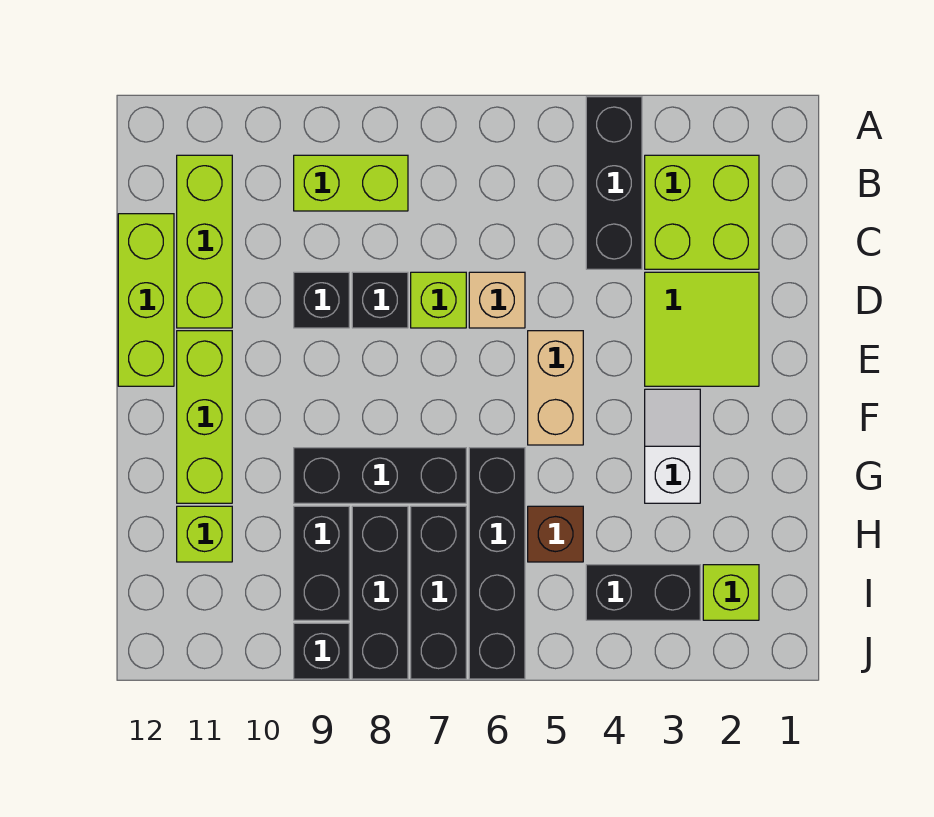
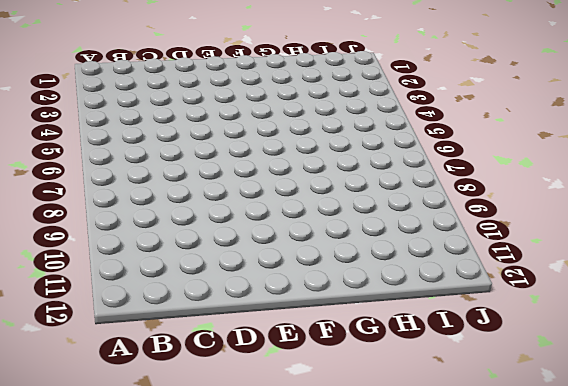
none -> black 1x3 brick [586,97,642,269]
none -> lime 2x2 brick [645,155,759,269]
none -> lime 1x2 brick [294,155,408,211]

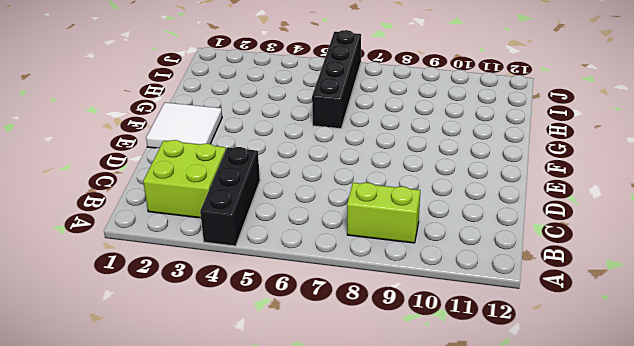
white 2x2 tile [146,102,222,148] -> lime 2x2 tile [645,272,759,386]
none -> lime 1x3 brick [177,155,232,328]
none -> lime 1x3 brick [118,214,174,386]
none -> tan 1x1 brick [469,272,525,328]

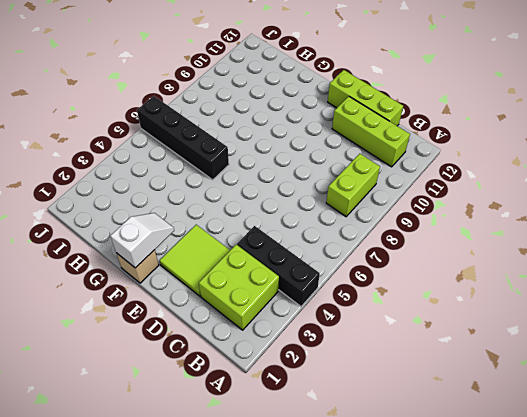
tan 1x1 brick [116,250,159,283] -> tan 1x1 brick moved to [469,272,525,328]
white 1x2 slope [110,213,174,268] -> white 1x2 slope turned to [645,389,700,503]
none -> lime 1x1 brick [411,272,466,328]
none -> black 1x1 brick [352,272,408,328]
none -> black 1x1 brick [294,272,349,328]

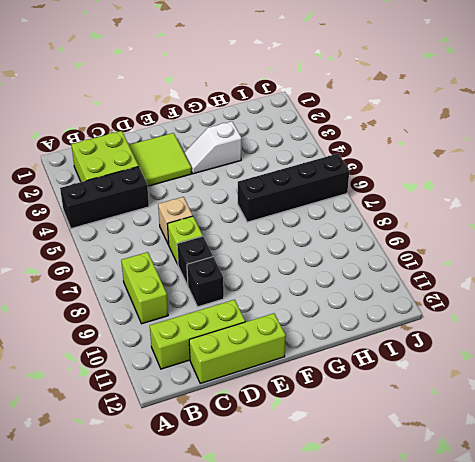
none -> tan 1x2 brick [528,331,583,445]
none -> lime 1x3 brick [177,331,232,503]
none -> black 1x3 brick [294,448,466,503]

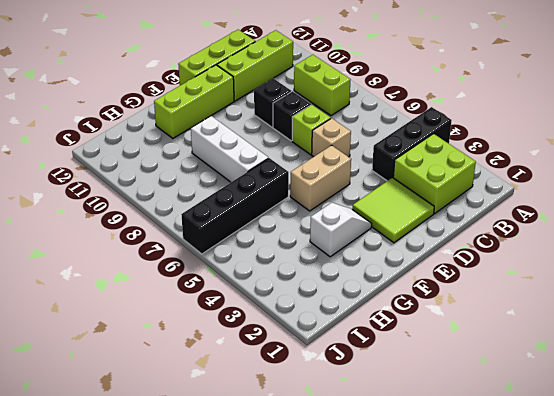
white 1x3 brick [191,116,268,182] -> black 1x3 brick [294,448,466,503]
none -> brown 1x1 brick [528,506,583,562]
none -> black 1x3 brick [411,506,466,679]
none -> black 1x3 brick [352,506,408,679]

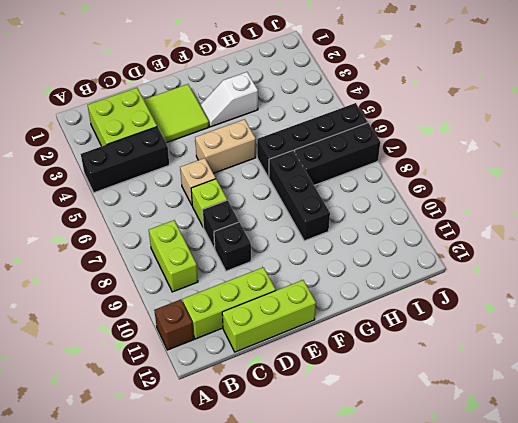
brown 1x1 brick [154,300,194,350] -> brown 1x1 brick moved to [528,506,583,562]
none -> lime 1x3 brick [177,331,232,503]
none -> black 1x3 brick [352,506,408,679]
none -> black 1x2 brick [294,506,349,620]

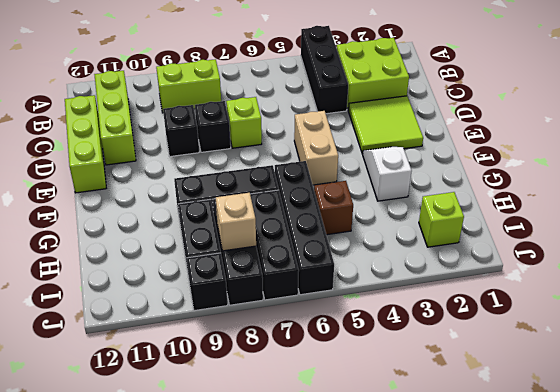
tan 1x1 brick [216,193,256,251] -> tan 1x1 brick moved to [469,272,525,328]
none -> lime 1x3 brick [177,331,232,503]
none -> lime 1x1 brick [177,506,232,562]
none -> black 1x2 brick [586,565,700,620]

